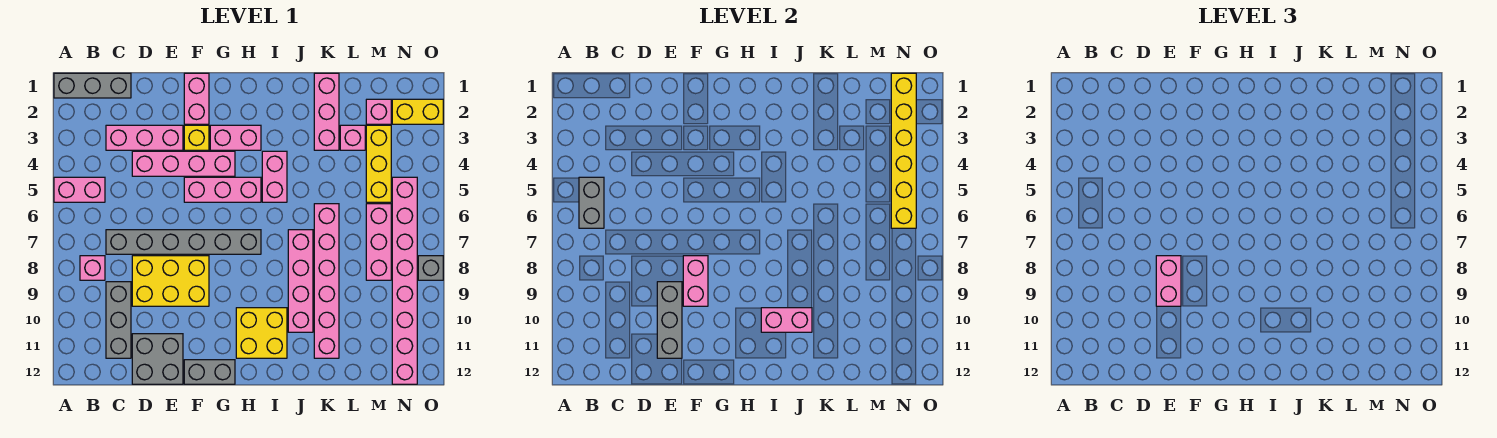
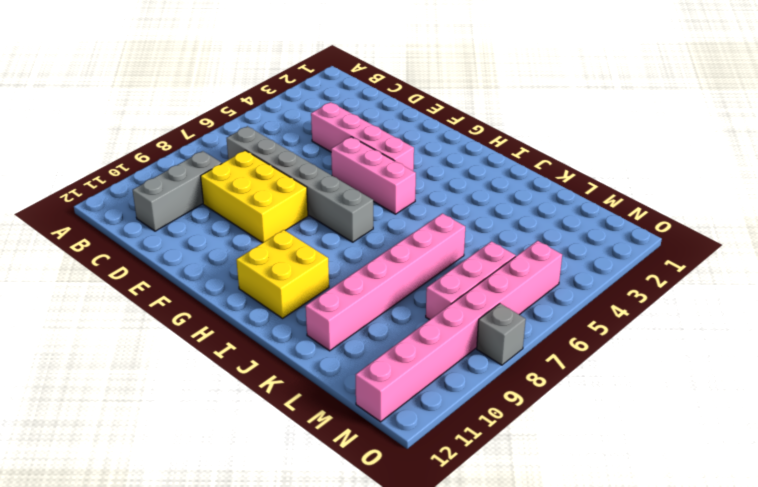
none -> grey 1x3 brick [54,73,131,98]
none -> pink 1x2 brick [54,177,105,202]
none -> pink 1x1 brick [80,256,105,280]
none -> pink 1x3 brick [106,125,183,150]

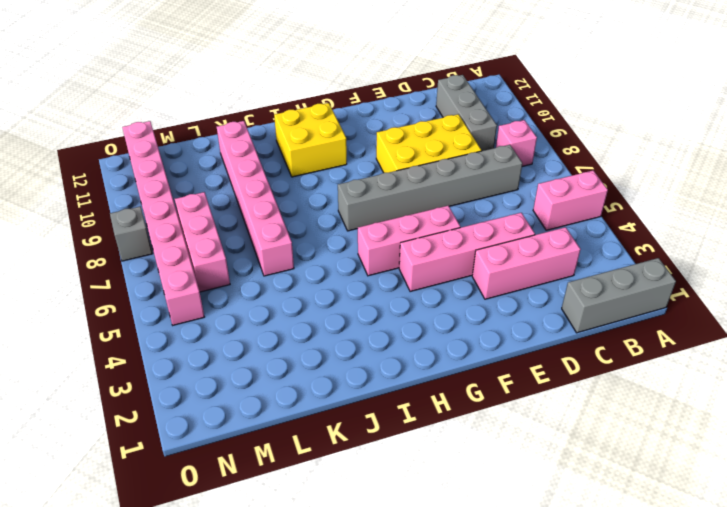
none -> grey 2x2 brick [132,334,183,384]
none -> pink 1x2 brick [184,73,209,124]
none -> yellow 1x1 brick [184,125,209,150]
none -> grey 1x2 brick [184,360,235,384]

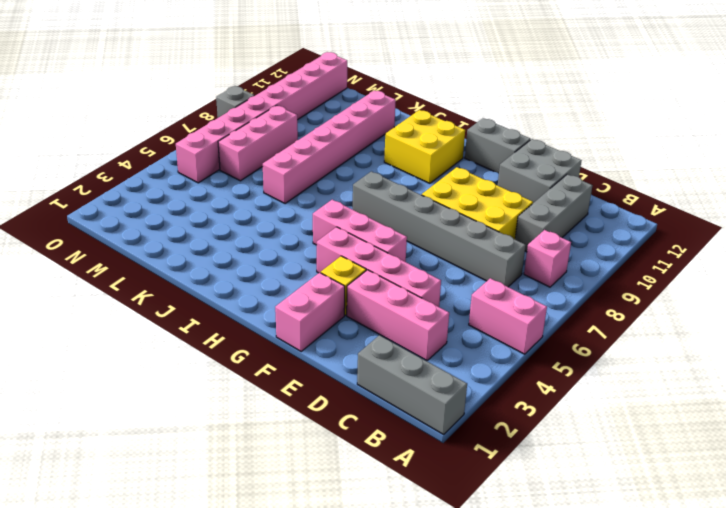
none -> pink 1x2 brick [210,125,261,150]
none -> pink 1x2 brick [262,151,287,202]
none -> pink 1x4 brick [288,230,313,332]
none -> pink 1x3 brick [314,73,339,150]

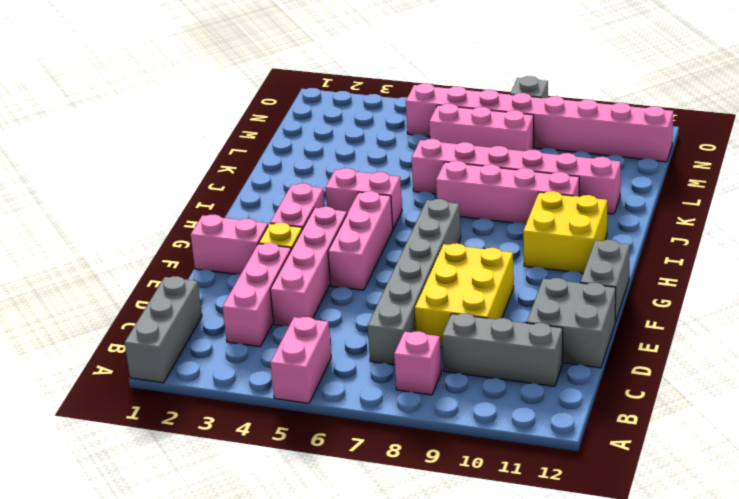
none -> pink 1x3 brick [314,73,339,150]
none -> pink 1x1 brick [340,125,365,150]
none -> pink 1x1 brick [366,99,391,124]
none -> yellow 1x3 brick [366,125,391,202]

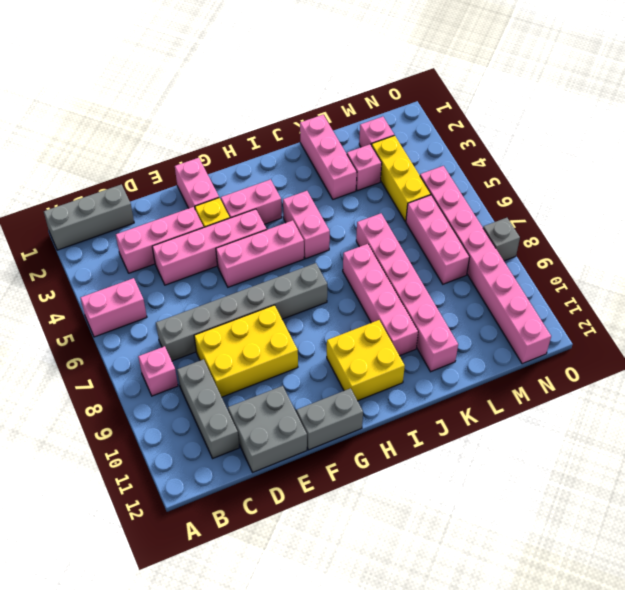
none -> yellow 1x2 brick [392,99,443,124]
none -> grey 1x2 brick [579,177,604,228]
none -> grey 1x3 brick [657,282,682,358]
none -> pink 1x2 brick [683,256,708,306]

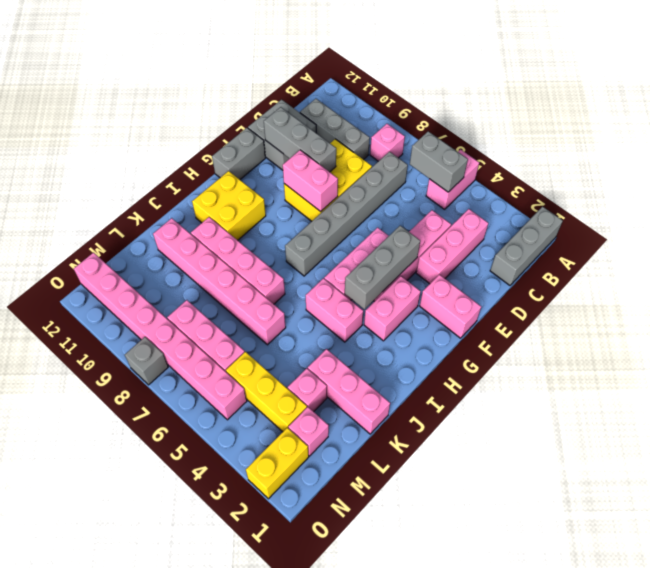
grey 1x3 brick [345,226,420,309] -> none
none -> yellow 1x1 brick [184,125,209,150]
none -> pink 1x2 brick [761,308,812,332]
none -> yellow 1x6 brick [891,73,916,228]
none -> pink 1x2 brick [1156,256,1181,306]

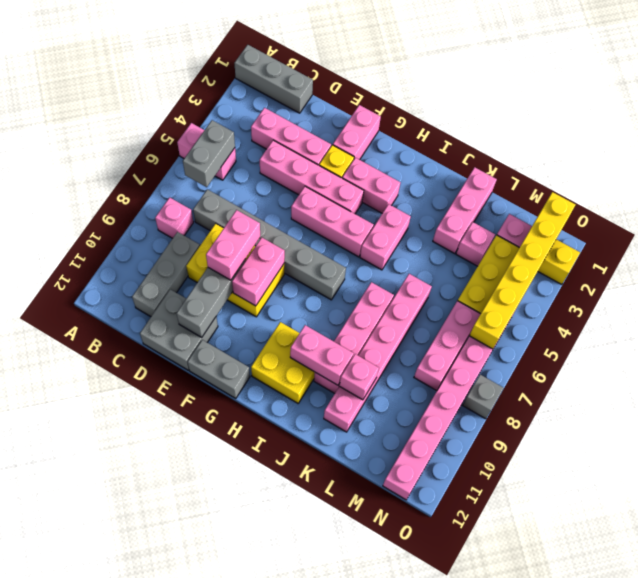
pink 1x1 brick [339,354,379,400] -> none

